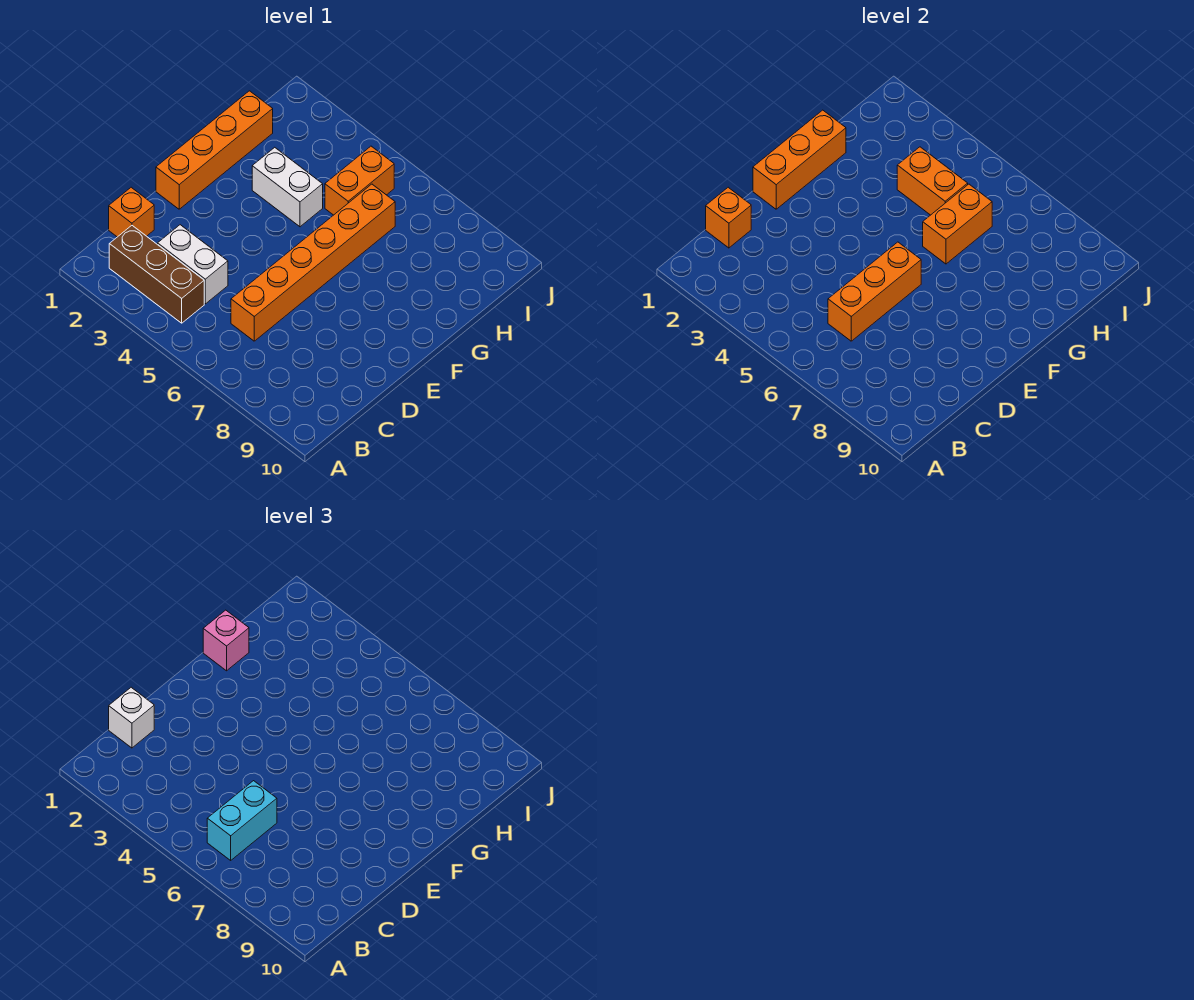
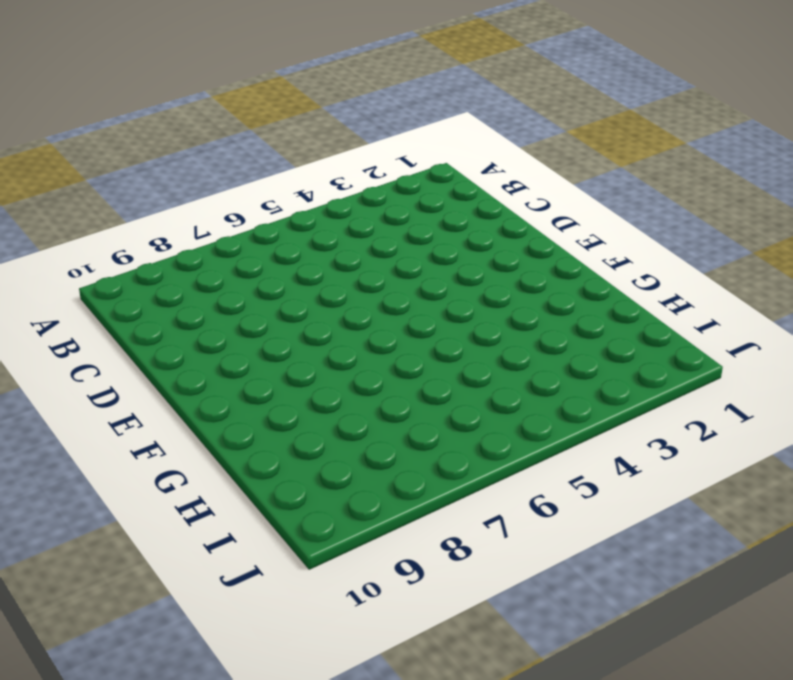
none -> brown 1x3 brick [109,226,204,323]
none -> orange 1x1 brick [109,187,154,237]
none -> white 1x2 brick [158,225,228,304]

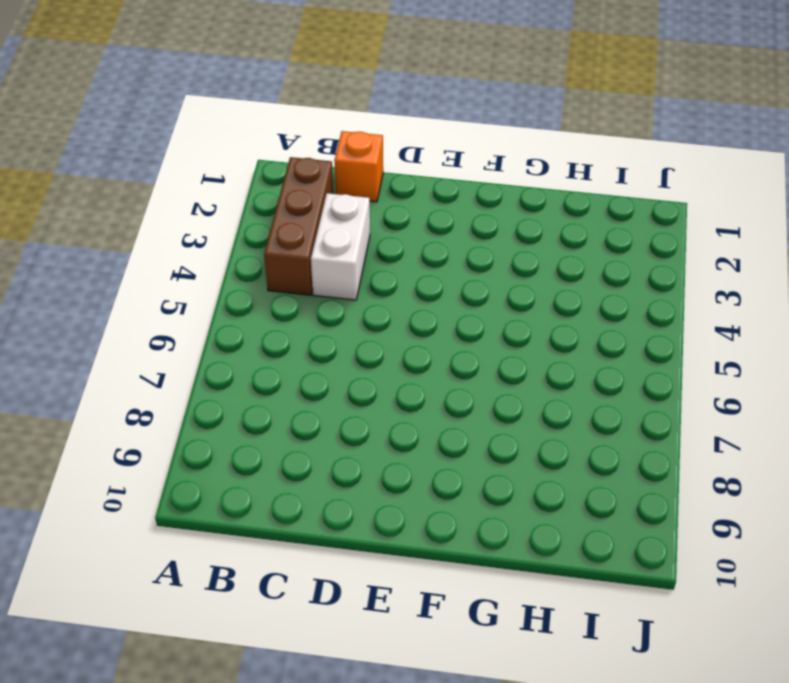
none -> orange 1x6 brick [231,184,395,341]
none -> orange 1x4 brick [156,91,273,209]
none -> white 1x2 brick [252,147,323,227]

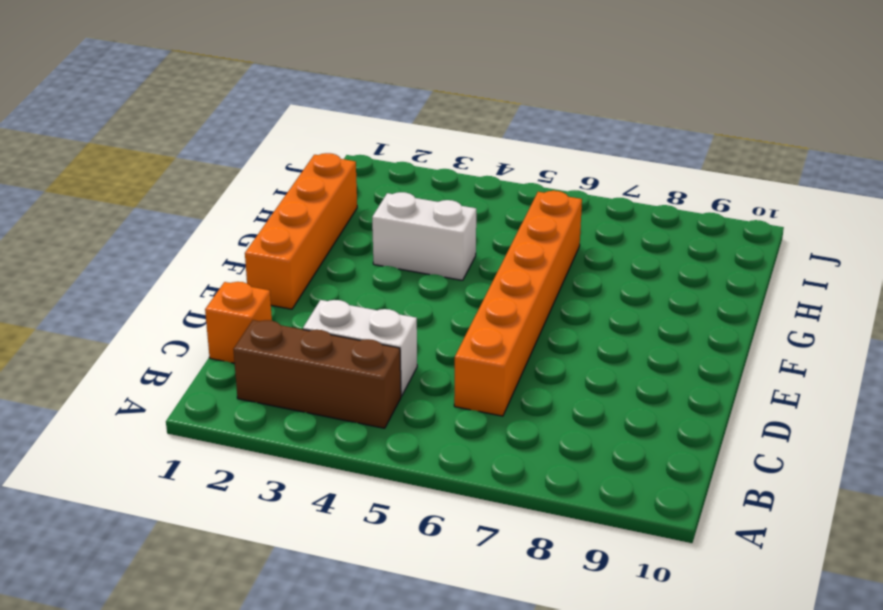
none -> orange 1x2 brick [325,146,394,215]
none -> orange 1x1 brick [706,187,751,248]
none -> orange 1x3 brick [828,242,921,341]

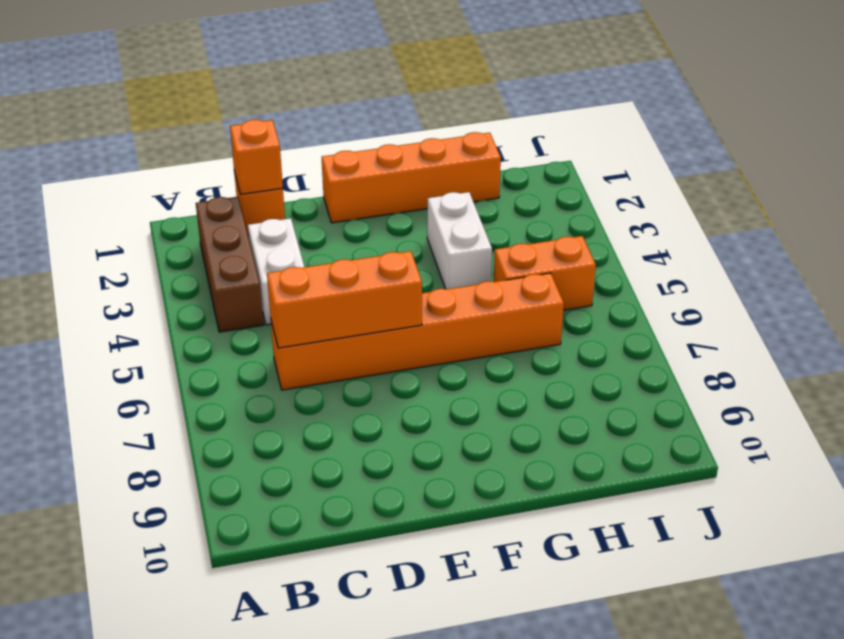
none -> orange 1x3 brick [753,110,846,209]
none -> orange 1x2 brick [923,184,992,264]
none -> orange 1x2 brick [897,147,968,215]

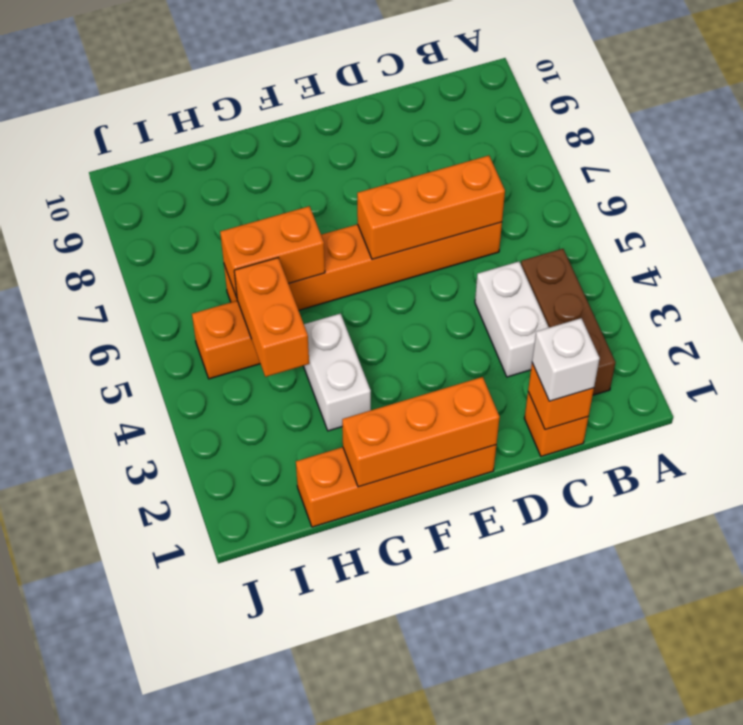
none -> cyan 1x2 brick [207,781,277,860]
none -> pink 1x1 brick [203,610,249,671]

